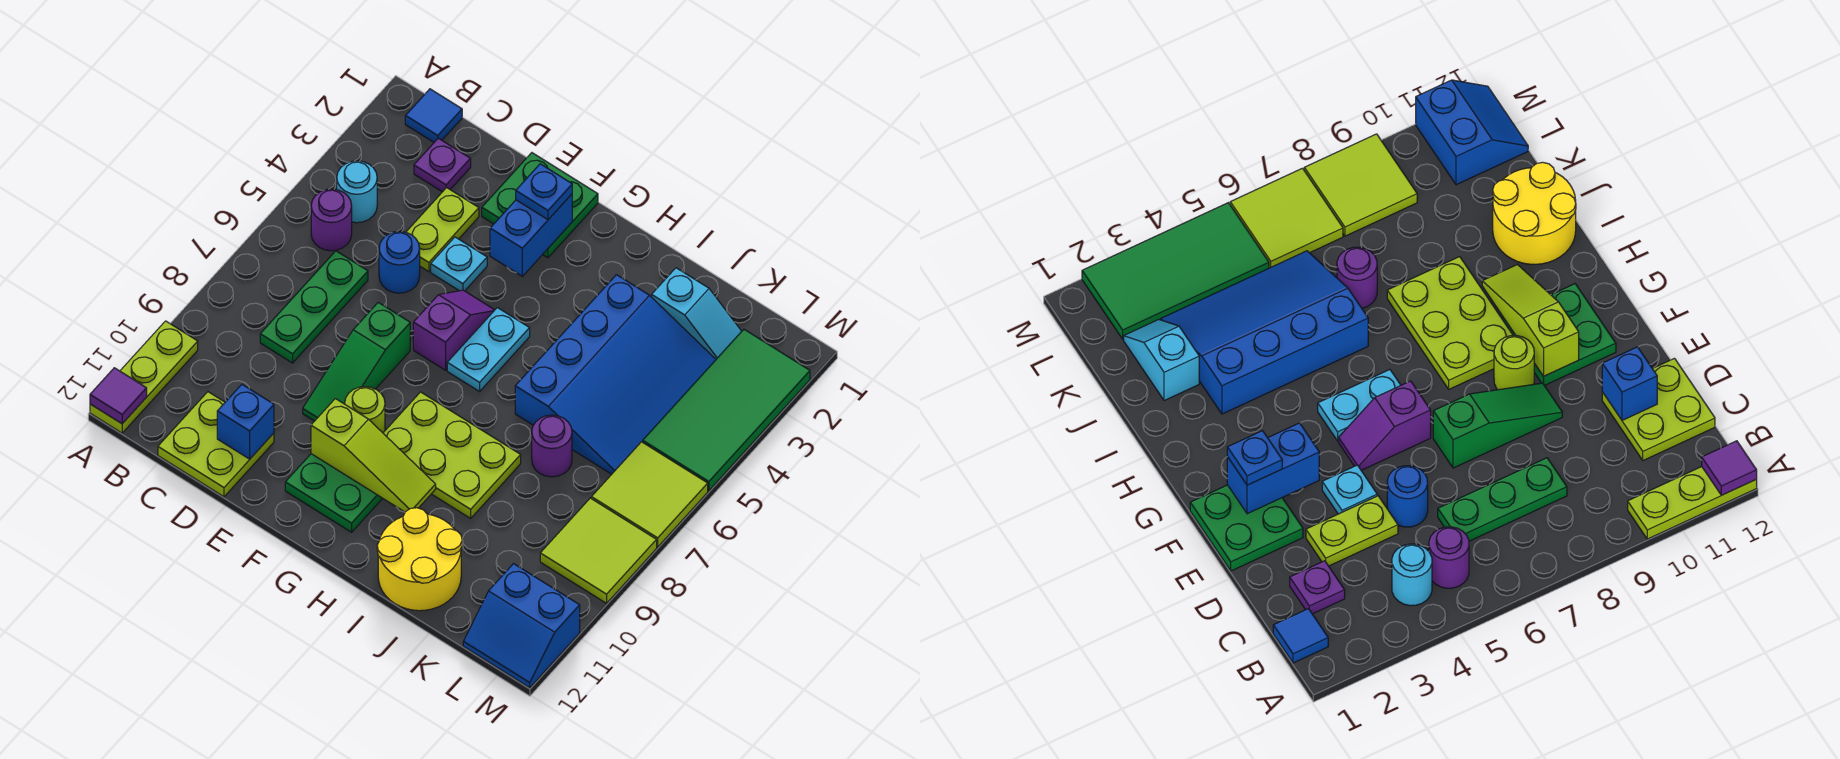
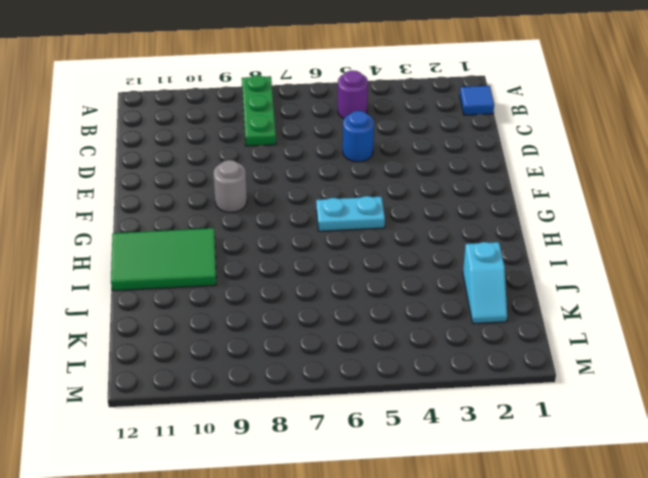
green 1x3 plate [242,75,276,146] -> green 1x3 plate turned to [260,251,368,363]
grey 1x1 round brick [213,160,247,212] -> lime 1x1 round brick [345,387,385,433]
green 2x3 tile [111,228,216,291] -> yellow 2x2 round brick [377,508,462,611]
none -> lime 1x3 plate [90,321,198,433]
none -> cyan 1x1 round brick [337,161,377,223]
none -> purple 1x1 plate [414,138,471,192]
none -> lime 2x2 plate [158,392,274,497]

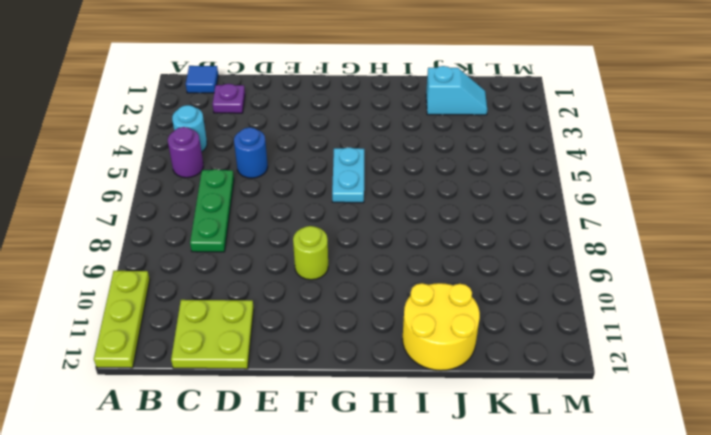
none -> lime 1x2 plate [406,188,479,272]
none -> green 2x2 plate [482,153,598,258]
none -> cyan 1x1 plate [431,237,487,291]
none -> green 1x3 slope [303,302,410,421]

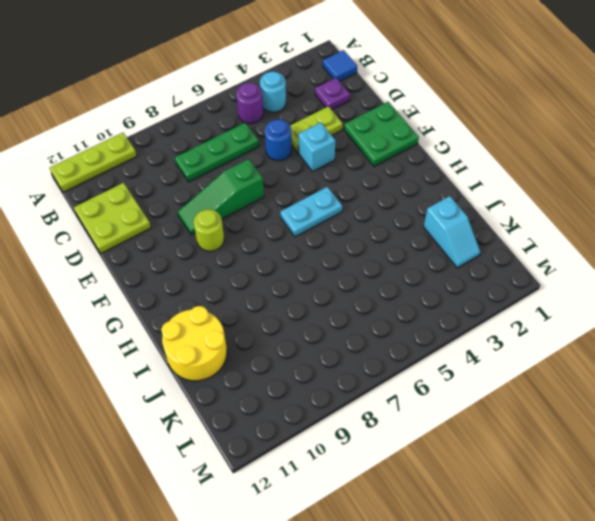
cyan 1x1 brick [298,122,336,171] -> cyan 1x1 plate [431,237,487,291]
none -> purple 1x2 slope [413,290,494,370]
none -> green 2x2 plate [285,454,383,532]
none -> lime 2x3 plate [383,392,521,518]
none -> blue 3x4 slope [515,275,716,474]

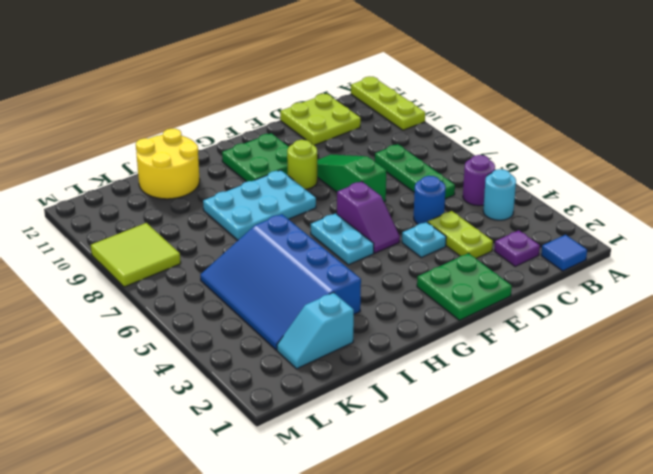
cyan 2x3 plate [203,170,316,240] -> lime 2x3 plate [383,392,521,518]
none -> purple 1x1 round brick [532,415,572,477]
none -> green 2x4 tile [643,329,810,491]
none -> lime 2x2 tile [591,442,708,547]
none -> blue 2x2 slope [463,564,580,688]

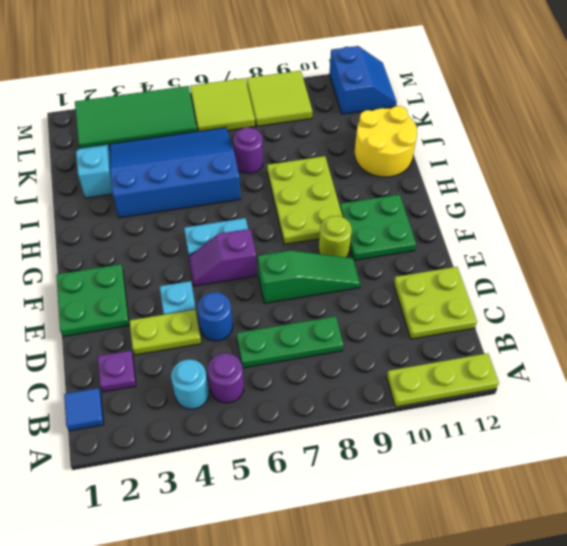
none -> purple 1x1 tile [90,368,147,424]
none -> blue 1x1 brick [217,384,274,459]
none -> blue 1x2 brick [490,194,572,276]
none -> lime 1x3 slope [311,399,436,512]

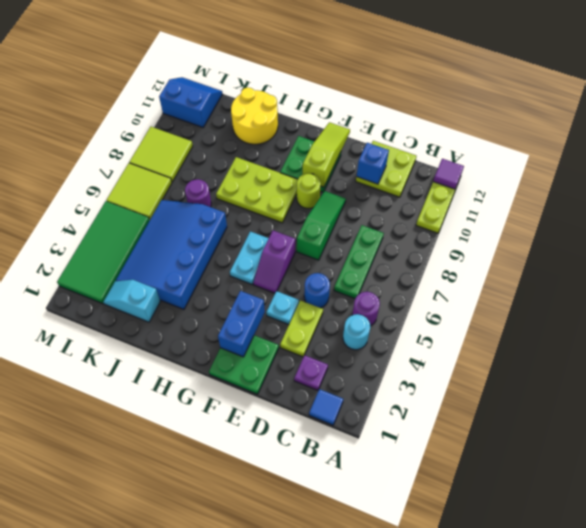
lime 1x3 slope [303,122,350,187] -> lime 1x3 slope turned to [311,399,436,512]
none -> blue 1x1 plate [516,164,572,220]

